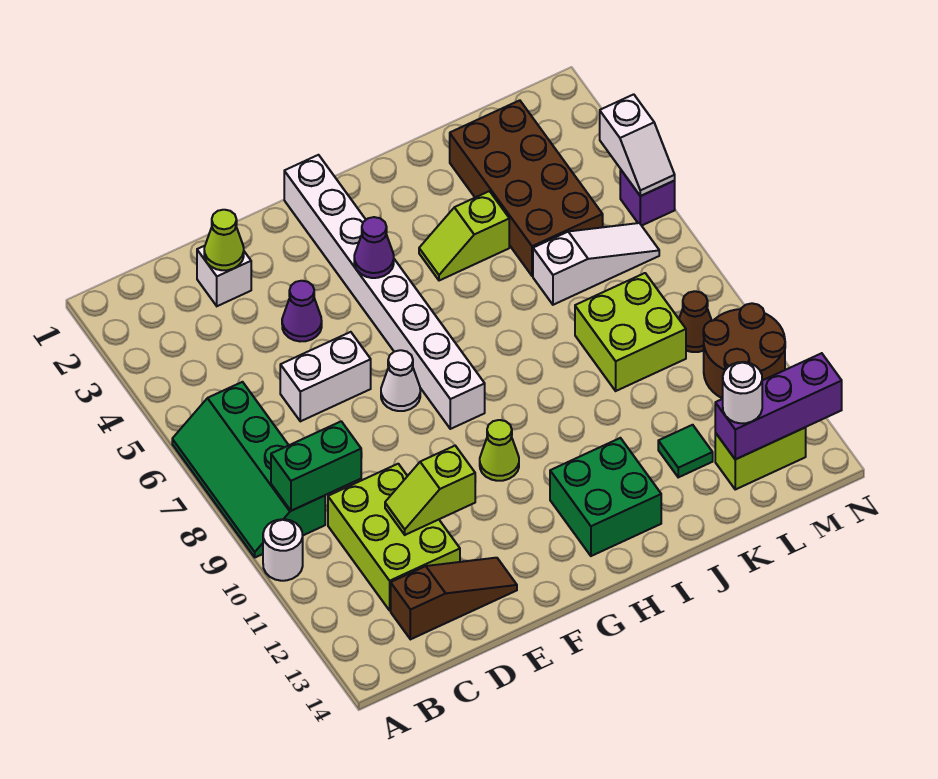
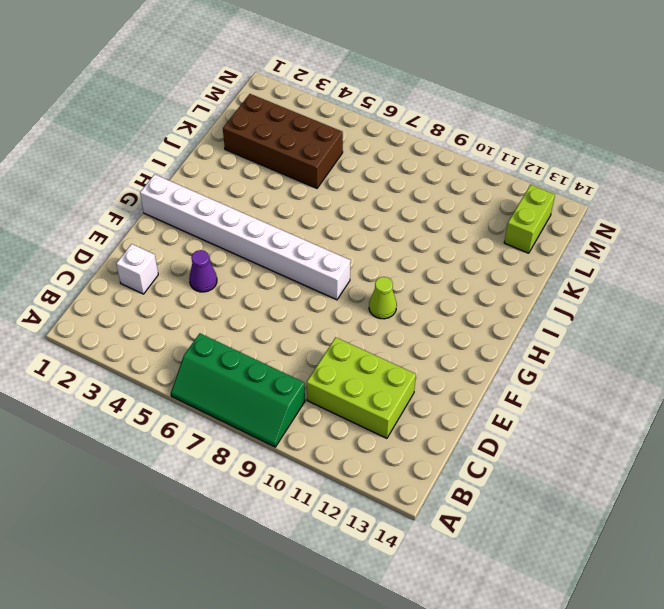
none -> white 1x1 round brick [263,519,303,581]
none -> brown 1x3 slope [391,558,517,639]
none -> white 1x2 brick [280,332,371,421]

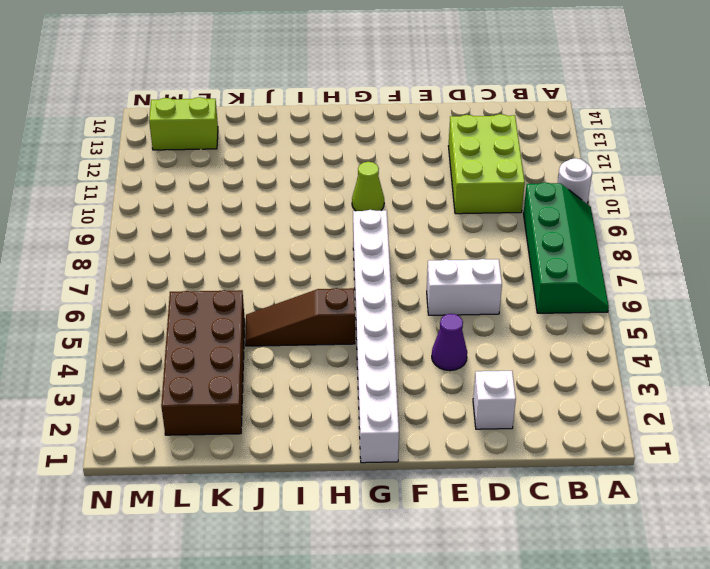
brown 1x3 slope [245,288,355,346] -> brown 1x3 slope moved to [391,558,517,639]
none -> white 1x1 cone [381,350,420,411]
none -> green 2x2 brick [550,438,661,556]
none -> lime 1x2 slope [419,191,509,281]

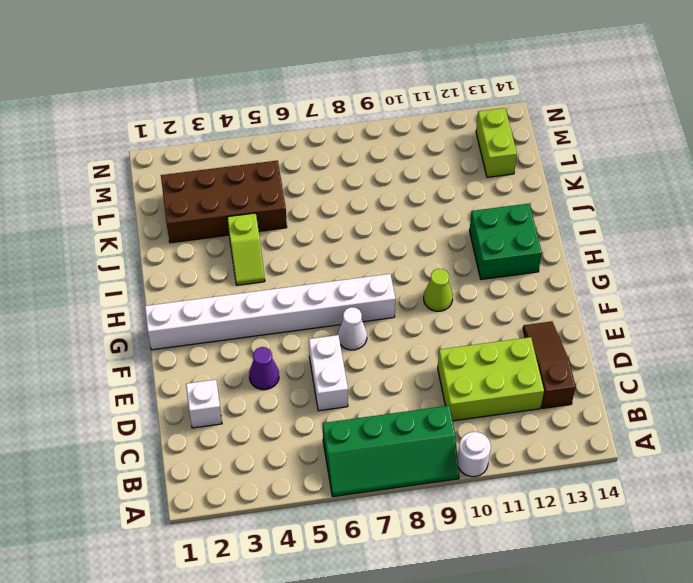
none -> white 1x3 slope [533,223,659,305]
none -> lime 2x2 brick [575,273,686,391]
none -> green 1x1 tile [658,425,713,477]

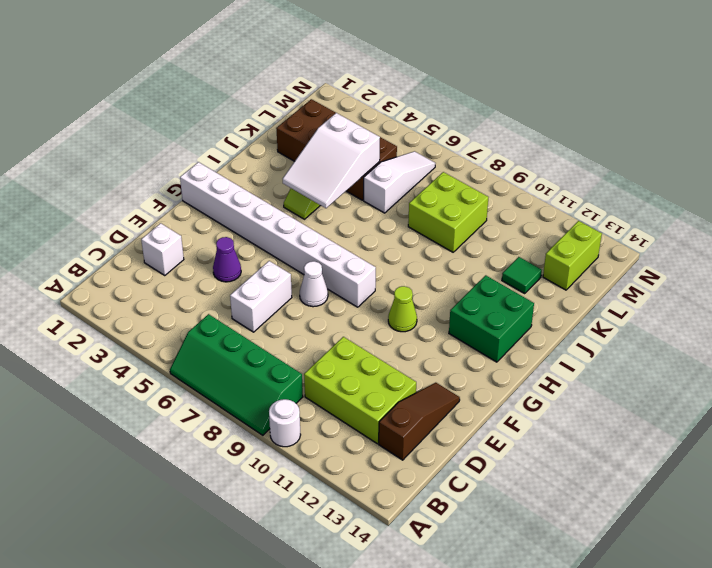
white 2x3 slope [283,113,380,208] -> none
none -> brown 1x1 cone [679,291,712,352]
none -> brown 2x2 round brick [703,303,785,399]
none -> purple 1x1 brick [620,169,675,226]

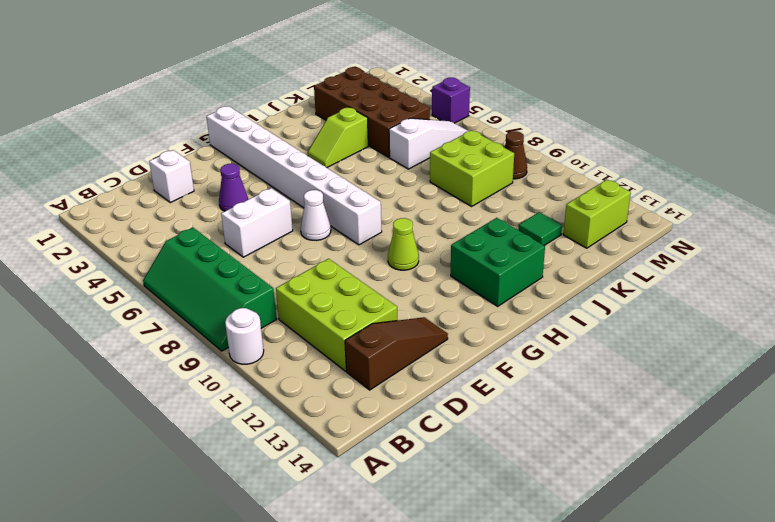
none -> brown 2x2 round brick [703,303,785,399]
none -> green 1x2 brick [271,421,361,511]
none -> lime 1x1 cone [204,210,244,270]

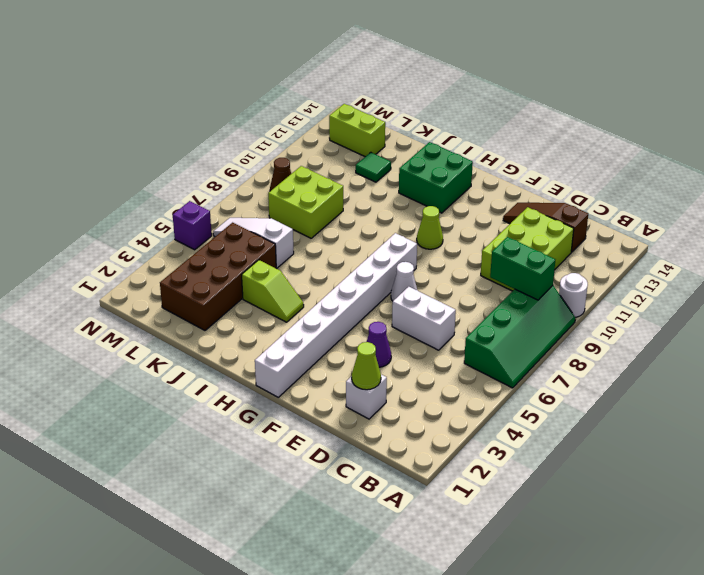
none -> brown 2x2 round brick [703,303,785,399]
none -> lime 1x2 slope [385,446,475,535]
none -> purple 1x1 cone [354,217,394,278]

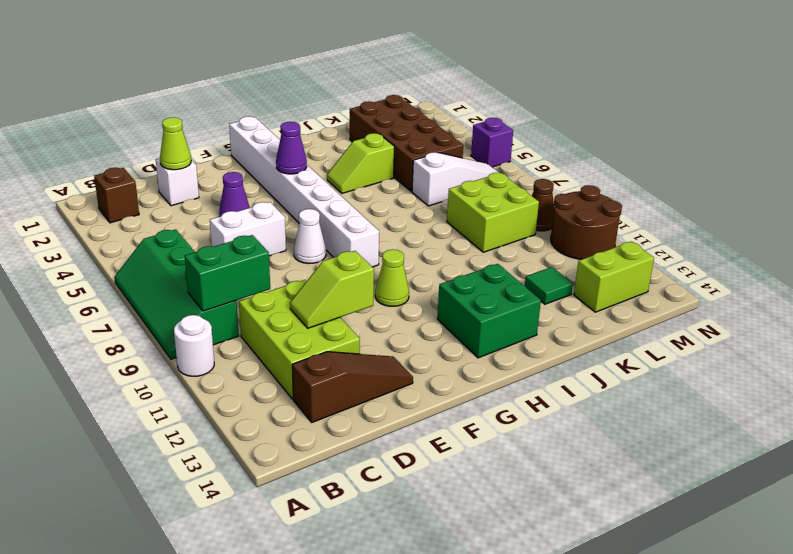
brown 1x1 brick [94,168,139,223] -> none
none -> purple 1x3 brick [715,353,842,459]
none -> white 1x2 slope [600,94,675,196]
none -> white 1x1 round brick [723,362,762,423]

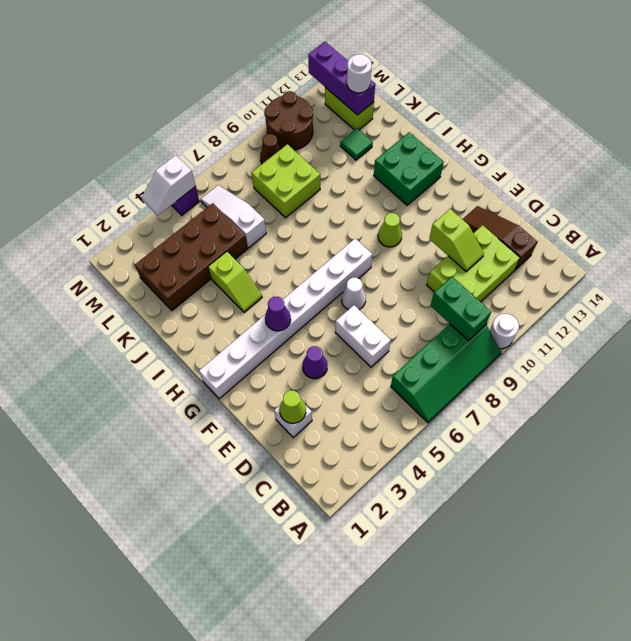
white 1x2 slope [142,155,195,215] -> white 1x2 slope turned to [600,94,675,196]

